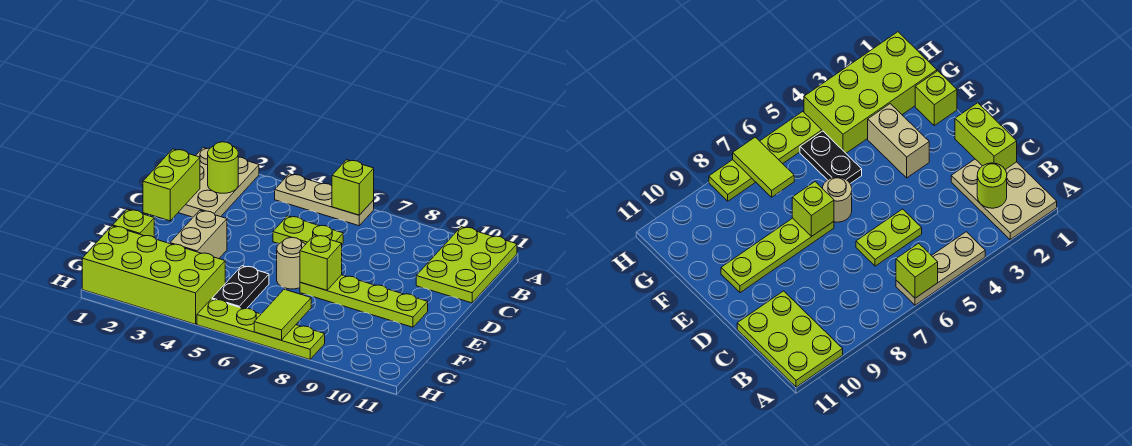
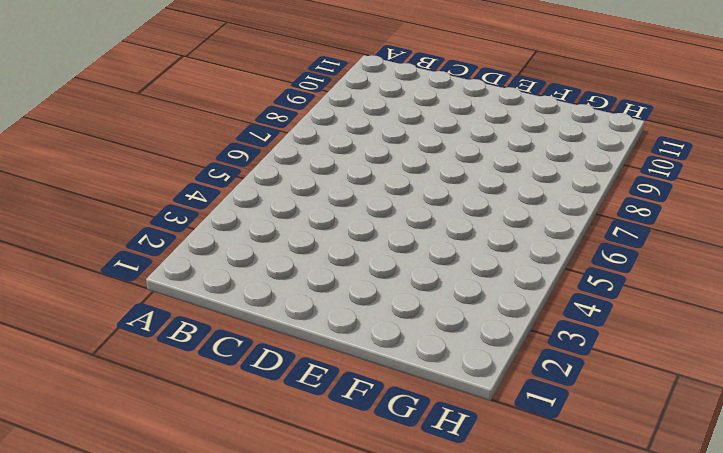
none -> tan 2x3 plate [178,147,259,217]
none -> tan 1x3 plate [275,174,374,226]
none -> lime 2x3 plate [416,227,517,303]

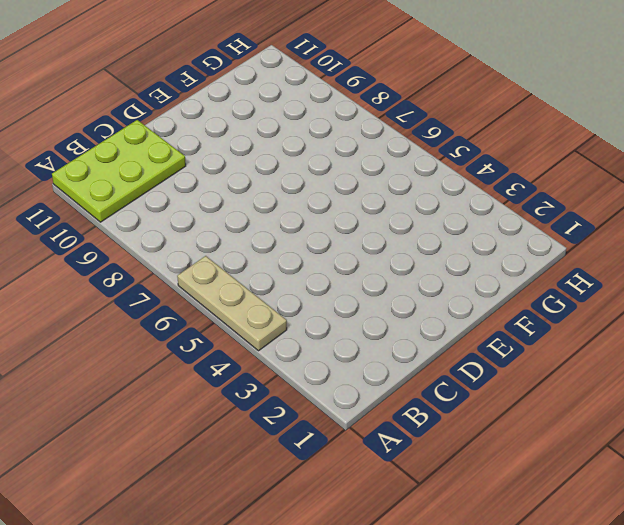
none -> tan 2x3 plate [178,147,259,217]
none -> lime 1x2 plate [273,216,343,244]
none -> tan 1x2 brick [170,210,227,259]

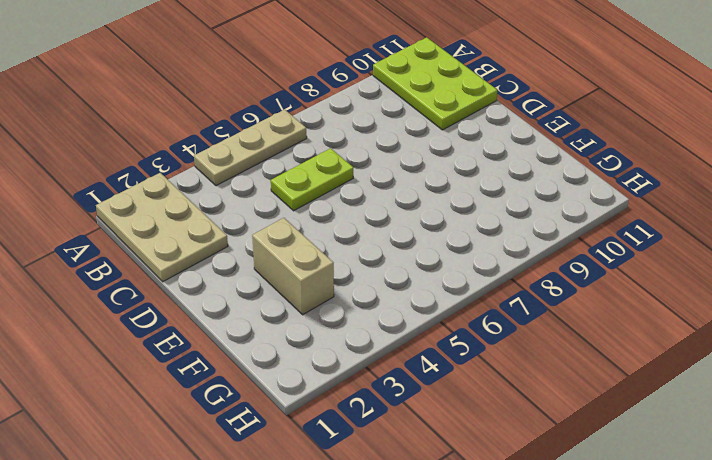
none -> tan 1x1 round brick [277,238,306,289]
none -> lime 1x4 plate [300,275,428,327]
none -> lime 1x1 brick [113,209,154,237]

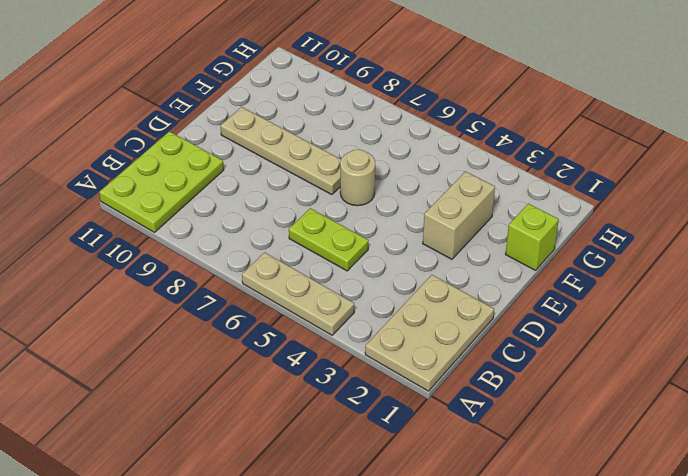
tan 1x4 plate [220,107,341,195] -> lime 1x4 plate [300,275,428,327]
none -> black 1x2 plate [212,266,269,309]
none -> lime 2x4 brick [82,226,225,324]
none -> lime 1x4 plate [197,299,325,359]

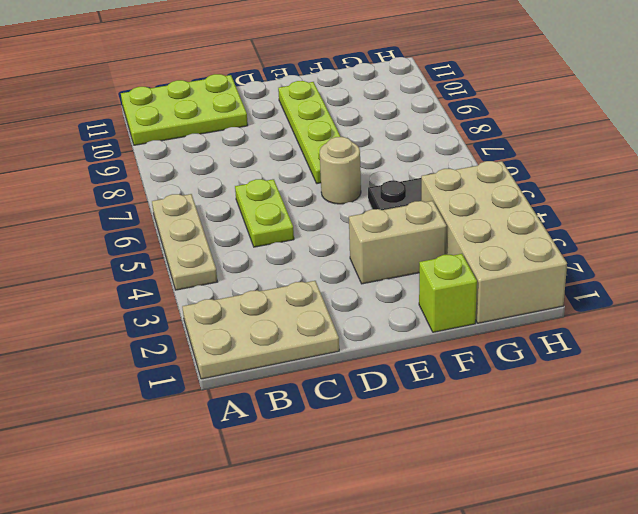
tan 2x4 brick [421,161,567,323] -> lime 2x4 brick [82,226,225,324]
none -> lime 1x4 plate [197,299,325,359]
none -> lime 1x1 brick [332,160,374,215]
none -> lime 1x1 round brick [208,142,238,193]

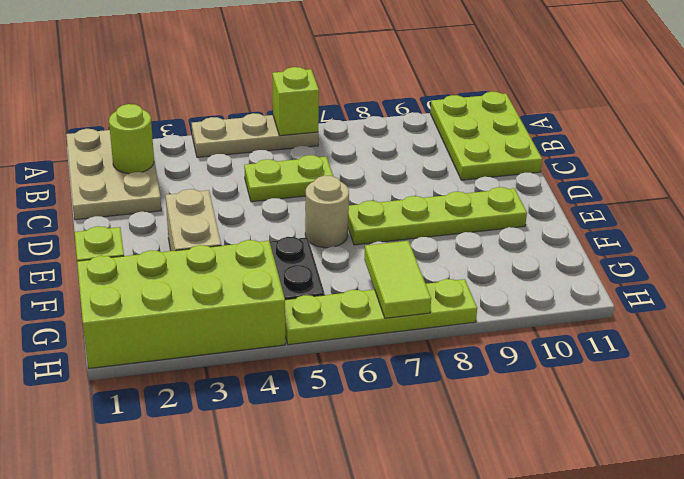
none -> lime 1x2 brick [143,149,200,221]
none -> lime 1x1 brick [300,235,342,290]

